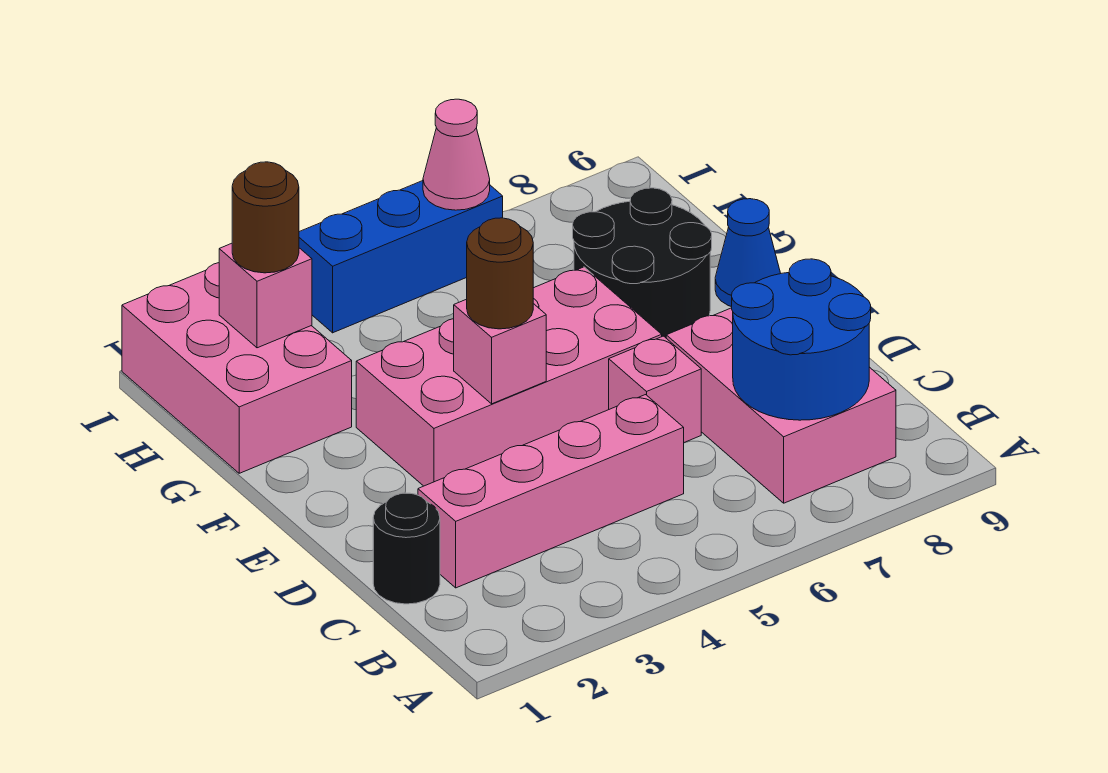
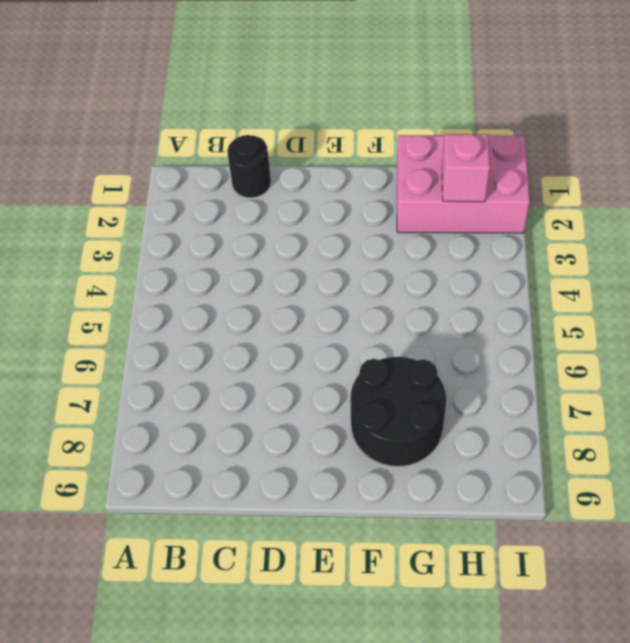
none -> pink 2x3 brick [666,308,896,503]
none -> pink 1x4 brick [418,395,684,588]
none -> pink 1x1 brick [609,336,701,442]

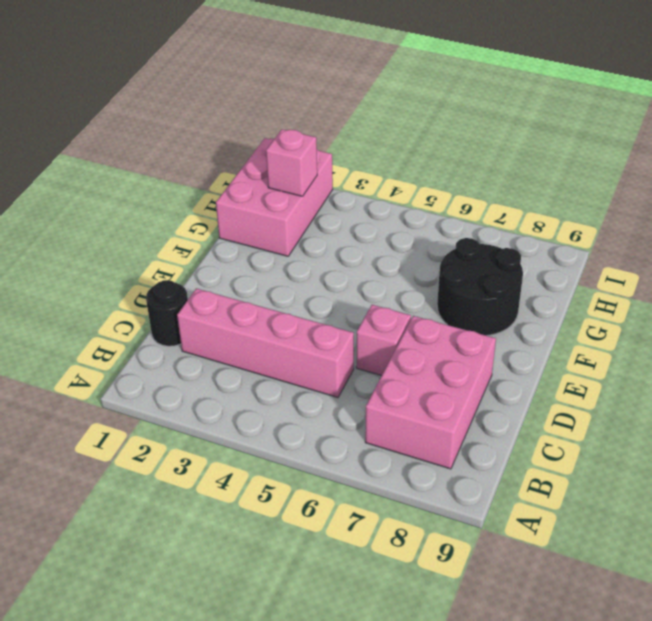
none -> pink 2x4 brick [356,267,662,486]
none -> blue 1x1 cone [715,199,781,307]
none -> blue 1x3 brick [299,181,503,333]

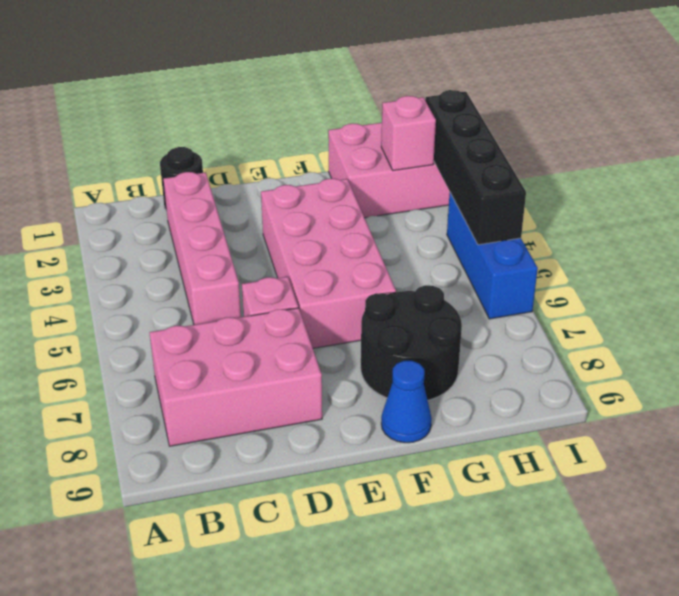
black 1x4 brick [425,90,526,245] -> none
none -> blue 2x2 round brick [732,259,871,420]
none -> pink 1x1 brick [454,299,546,404]
none -> pink 1x1 cone [423,99,490,210]

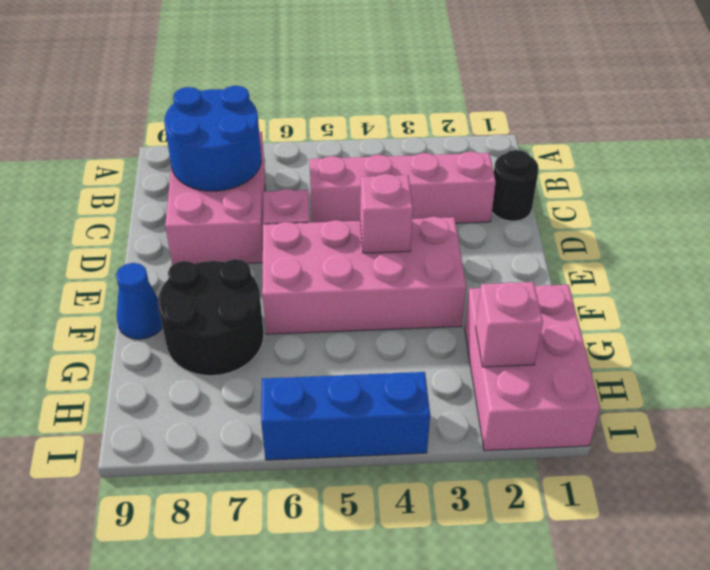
none -> pink 1x1 cone [423,99,490,210]
none -> brown 1x1 round brick [467,218,533,329]
none -> brown 1x1 round brick [232,162,299,273]

